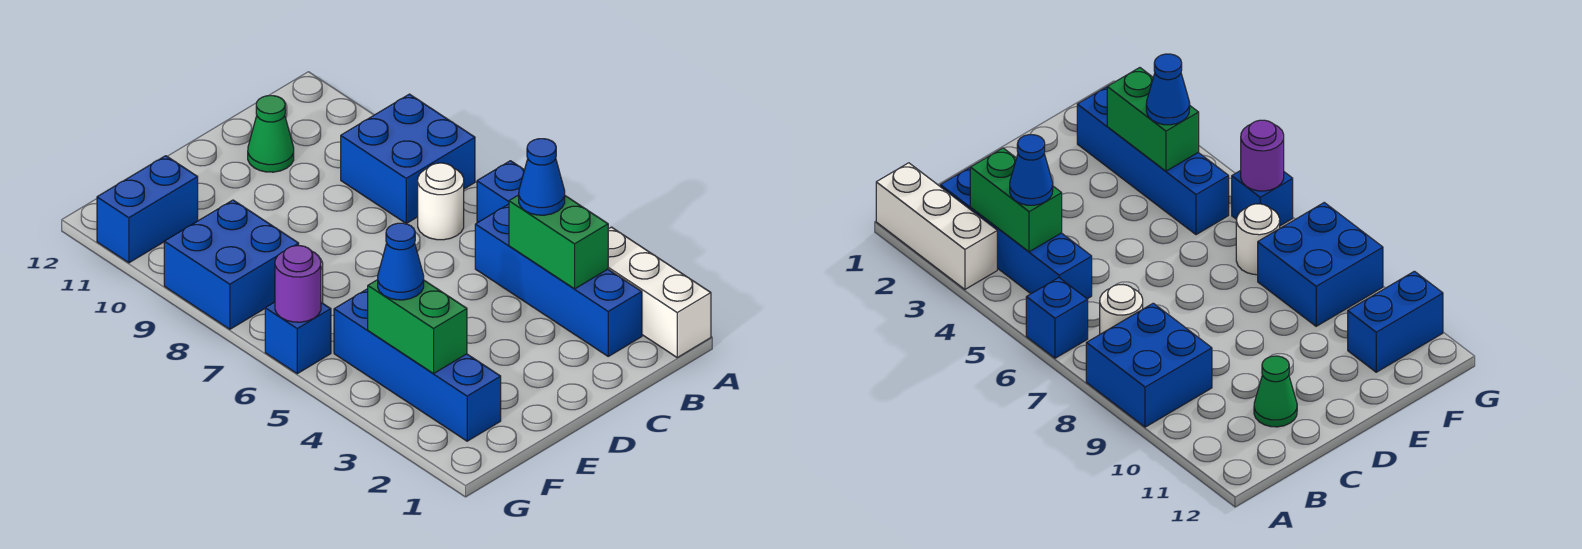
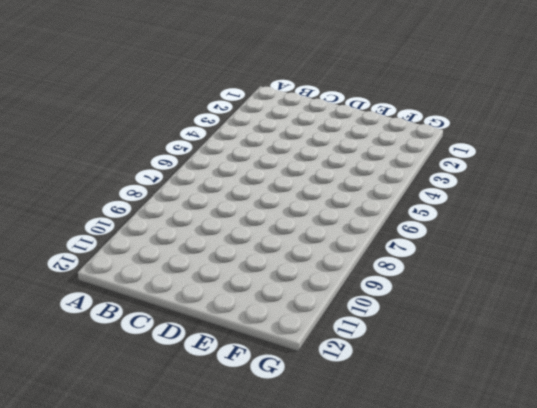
none -> white 1x3 brick [608,227,711,357]
none -> blue 1x1 brick [477,161,524,223]
none -> blue 2x2 brick [341,94,475,223]

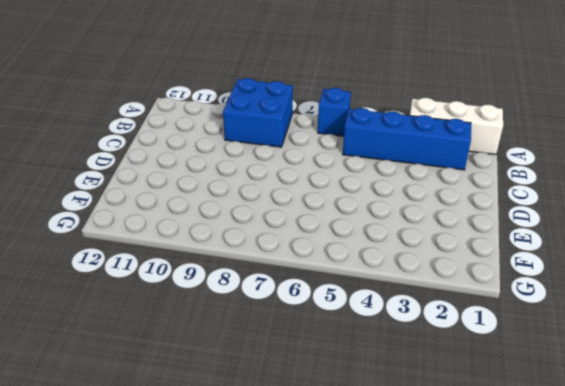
none -> white 1x1 round brick [418,163,464,240]
none -> green 1x1 cone [248,96,294,172]
none -> blue 1x4 brick [334,289,501,441]

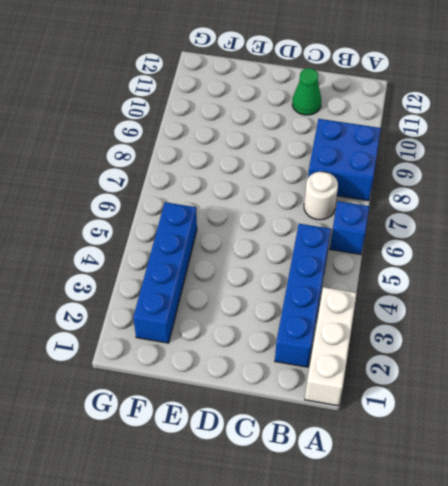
none -> white 1x1 round brick [1236,204,1280,275]
none -> blue 2x2 brick [164,200,299,329]
none -> blue 1x2 brick [97,156,198,263]

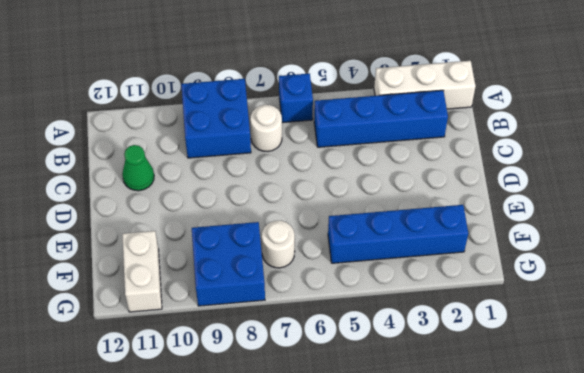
white 1x2 brick [122,231,162,312] -> blue 1x2 brick [97,156,198,263]
none -> blue 1x1 brick [265,302,331,374]
none -> green 1x2 brick [509,195,608,289]
none -> green 1x2 brick [368,280,467,374]

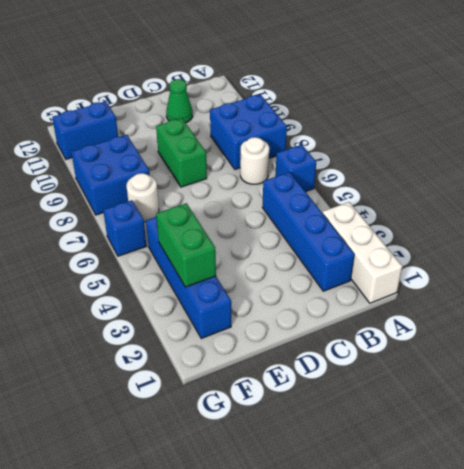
green 1x2 brick [156,118,207,187] -> green 1x2 brick moved to [509,195,608,289]
none -> purple 1x1 round brick [275,246,321,322]
none -> blue 1x1 cone [519,139,565,215]
none -> blue 1x1 cone [378,223,424,300]

